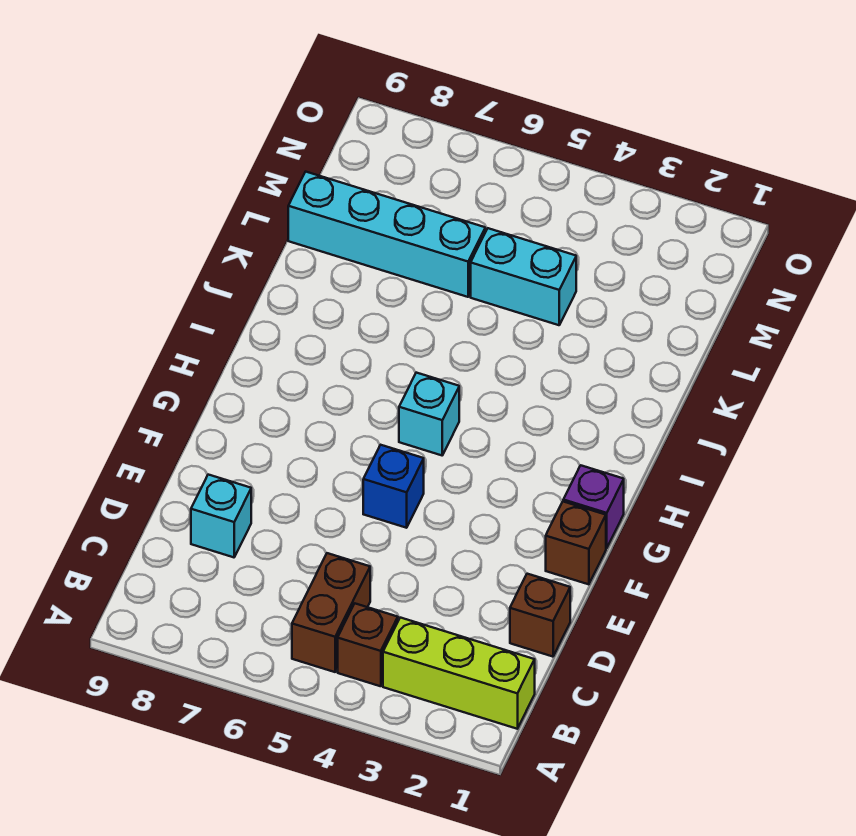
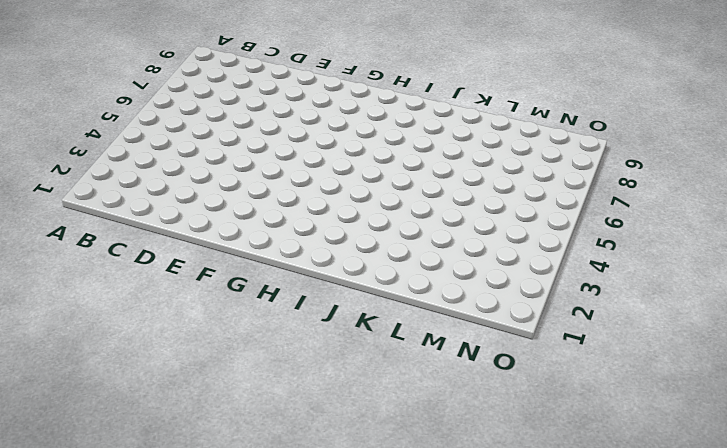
none -> lime 1x3 brick [383,618,535,729]
none -> brown 1x1 brick [338,604,398,686]

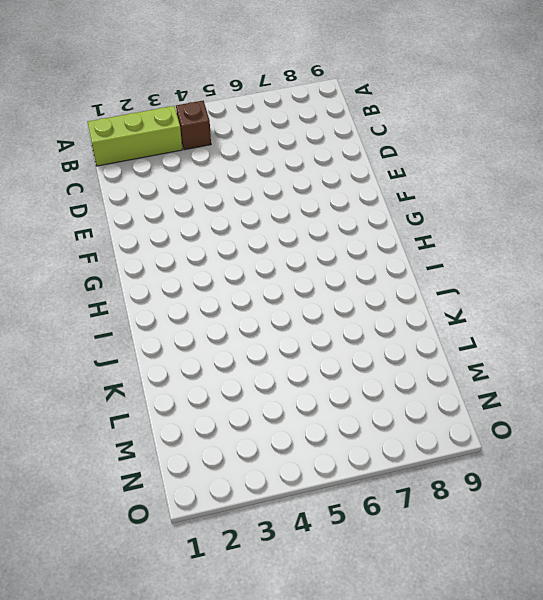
none -> brown 1x2 brick [292,553,370,672]
none -> brown 1x1 brick [510,574,570,657]

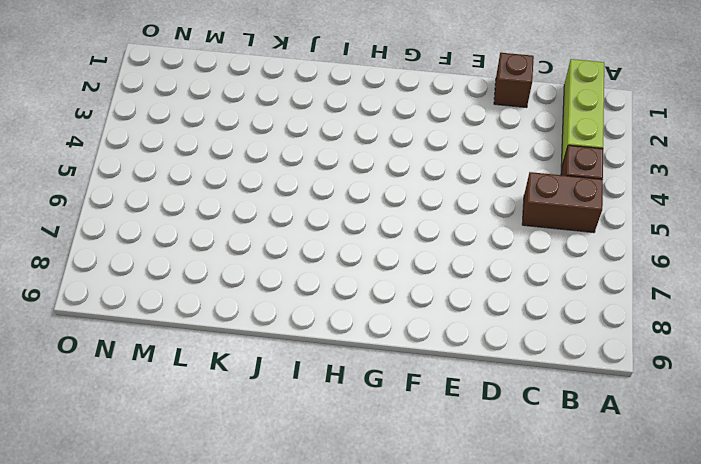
none -> cyan 1x1 brick [191,475,251,557]
none -> brown 1x1 brick [546,502,606,584]

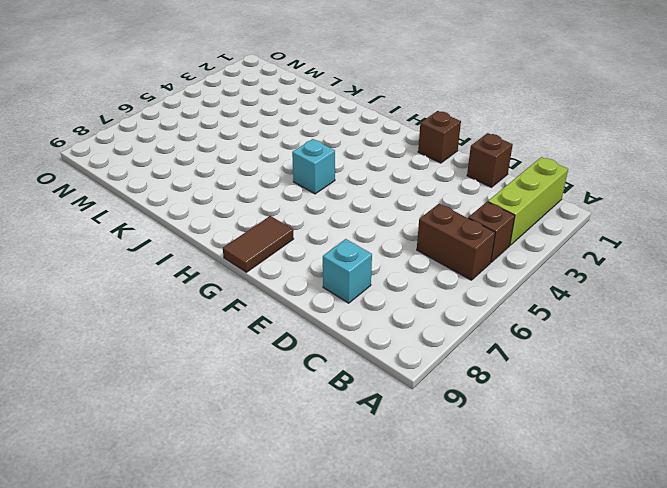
brown 1x2 tile [223,216,294,272] -> none
none -> blue 1x1 brick [363,445,424,528]
none -> purple 1x1 brick [563,465,624,548]

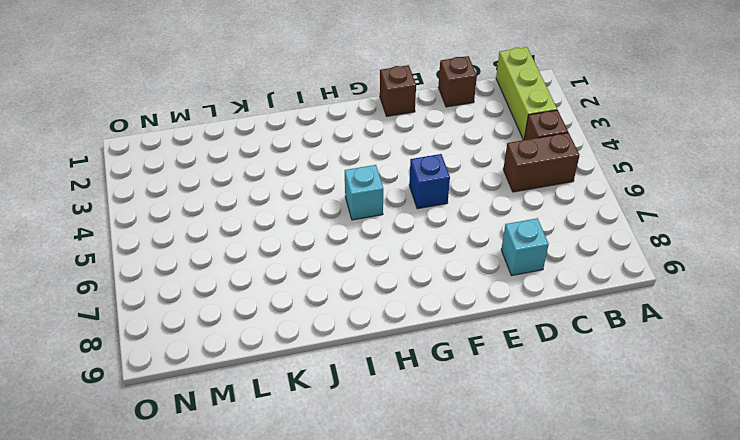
none -> purple 1x1 brick [563,465,624,548]
none -> cyan 1x2 brick [471,228,576,325]

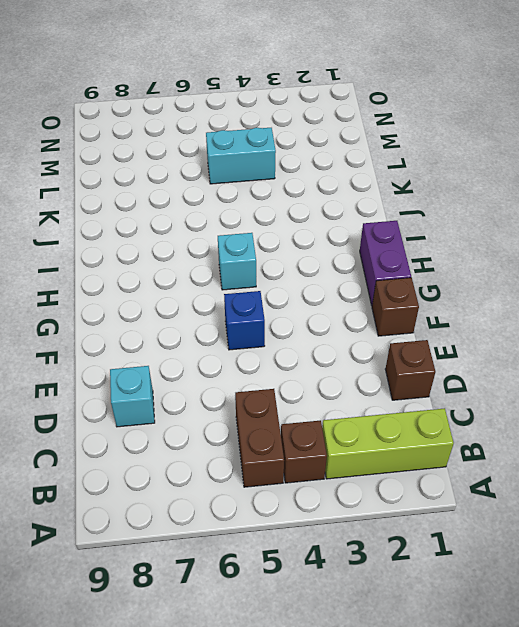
purple 1x2 brick [360,221,411,305] -> purple 1x1 brick [563,465,624,548]
none -> cyan 1x4 brick [288,172,485,297]

